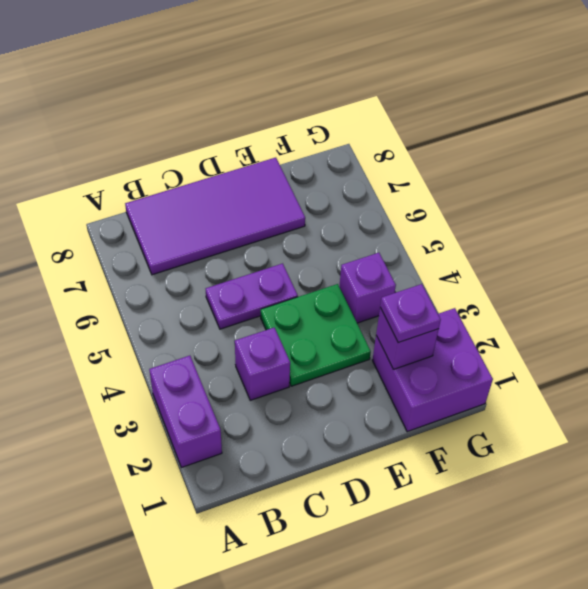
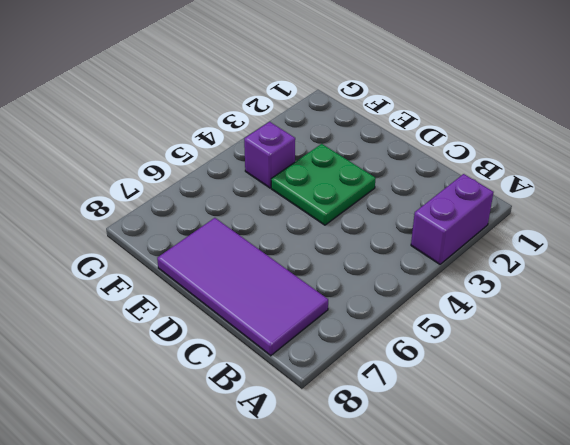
none -> purple 1x1 brick [235,328,290,400]
none -> purple 1x2 plate [206,263,298,329]

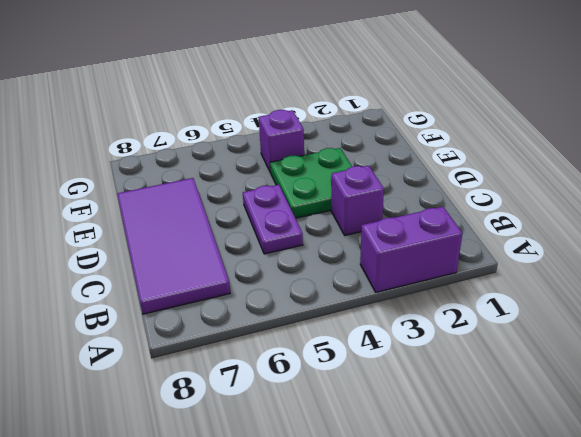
none -> purple 2x2 brick [372,308,493,432]
none -> purple 1x1 brick [376,308,439,369]

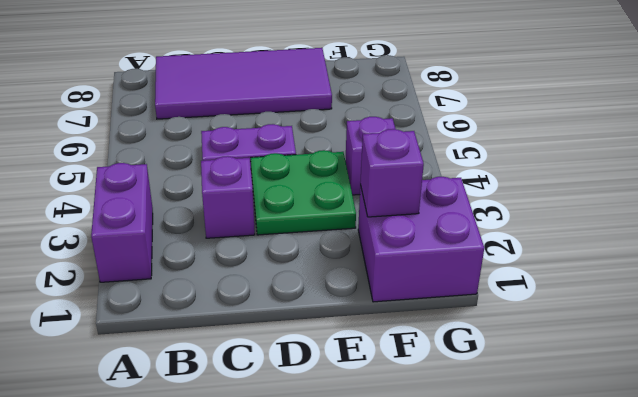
none -> purple 1x1 plate [380,284,441,343]

